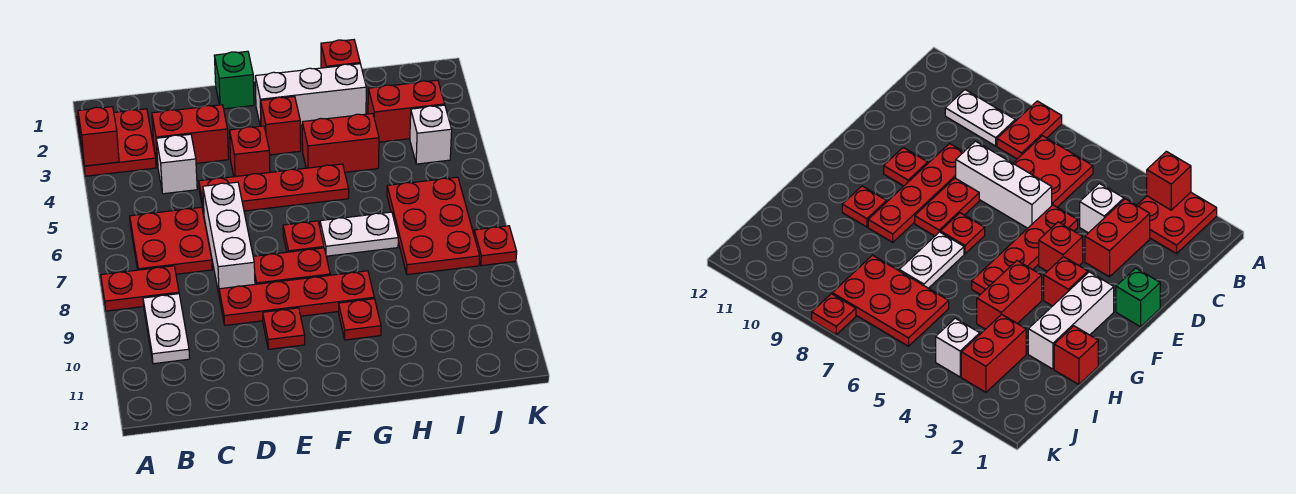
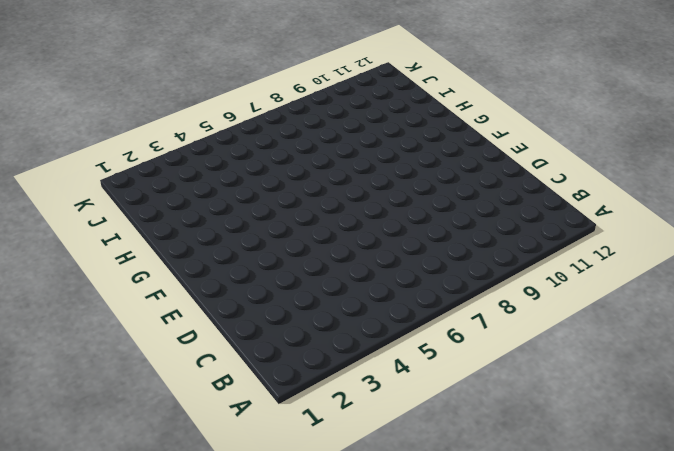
none -> red 2x2 plate [77,109,156,176]
none -> red 1x2 plate [101,266,179,311]
none -> red 2x2 plate [130,207,212,274]

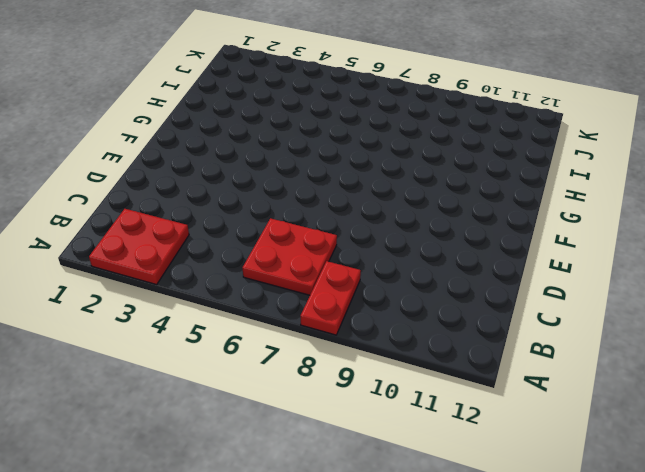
none -> white 1x2 plate [143,294,190,364]
none -> red 1x2 brick [152,105,229,165]
none -> white 1x1 brick [156,134,197,194]

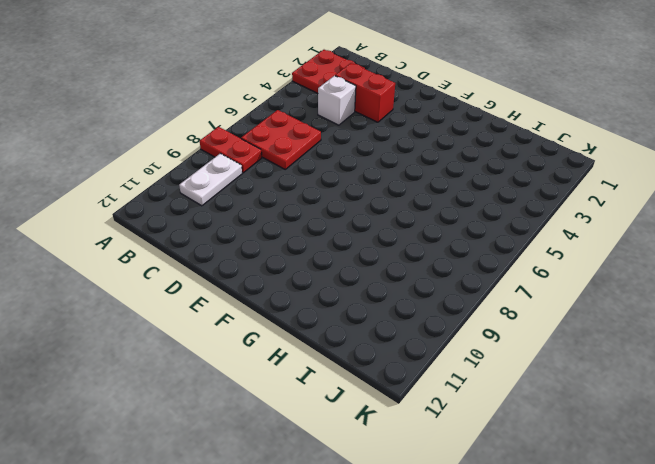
none -> red 1x4 plate [199,164,349,213]
none -> white 1x3 brick [203,182,255,293]
none -> red 1x4 plate [219,271,374,325]

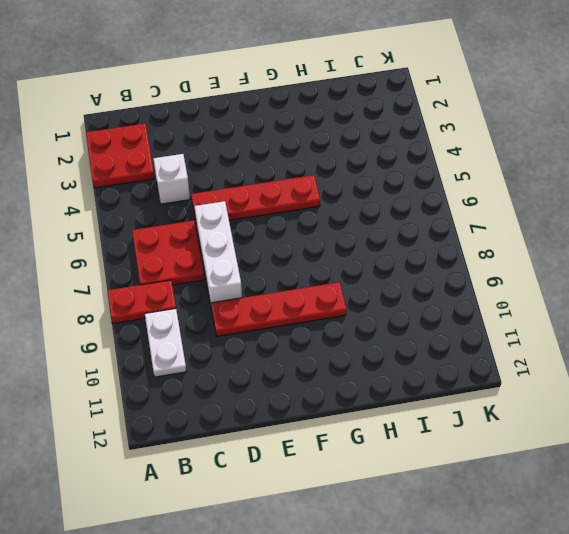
none -> red 1x2 brick [152,105,229,165]
none -> green 1x1 brick [214,51,254,109]
none -> red 1x1 brick [230,126,270,177]

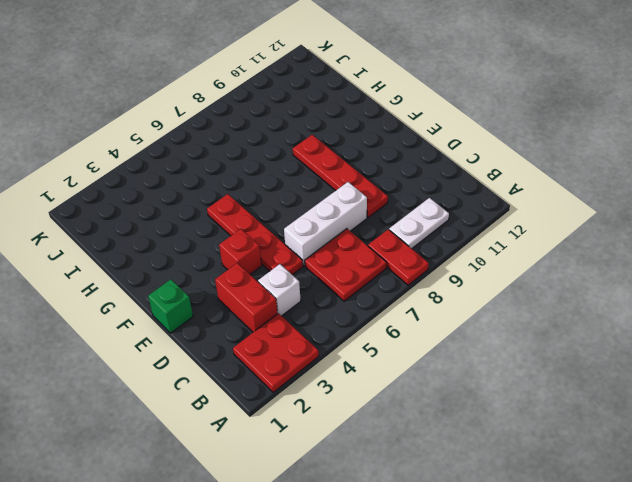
none -> red 1x2 plate [253,248,330,284]
none -> red 1x1 plate [263,308,305,349]
none -> white 1x3 brick [255,64,366,126]

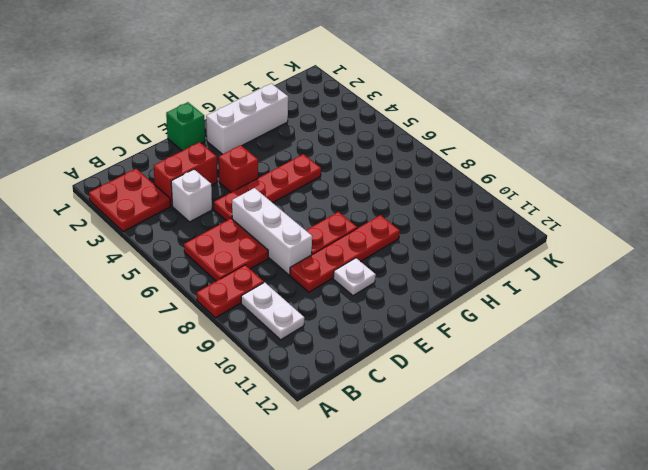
white 1x1 plate [333,258,376,296] -> red 1x1 plate [263,308,305,349]
none -> red 1x1 brick [261,97,301,155]
none -> red 1x1 plate [283,221,324,252]
none -> red 1x2 brick [302,113,379,172]

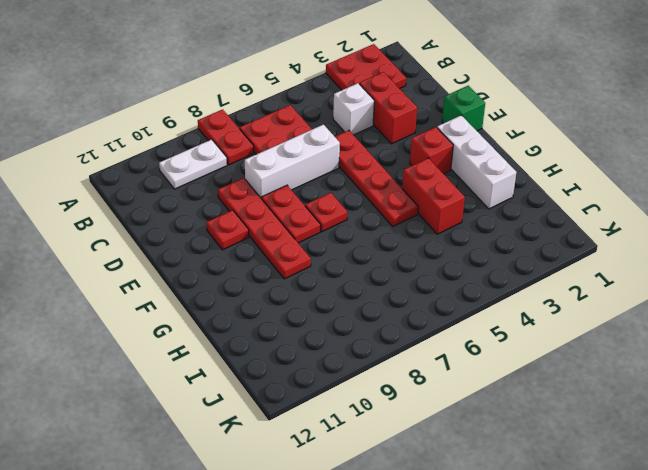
none -> red 1x1 brick [230,126,270,177]
none -> white 1x2 plate [320,212,398,256]
none -> red 1x1 plate [339,299,381,340]

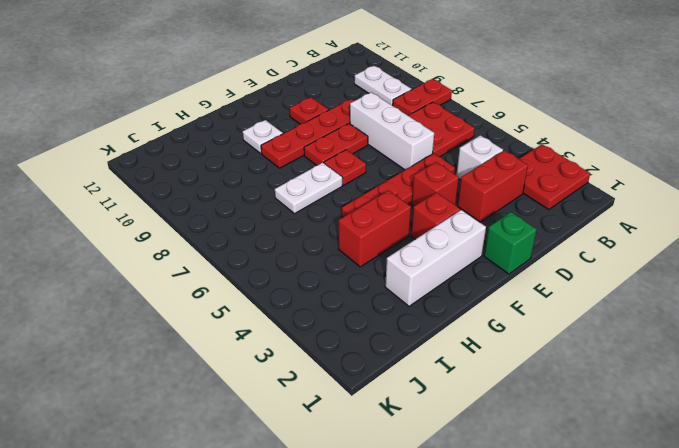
white 1x1 plate [243,120,283,153] -> red 1x1 plate [339,299,381,340]
none -> red 1x1 brick [321,40,360,68]
none -> red 1x2 brick [368,80,445,142]
none -> red 2x3 plate [387,177,480,275]

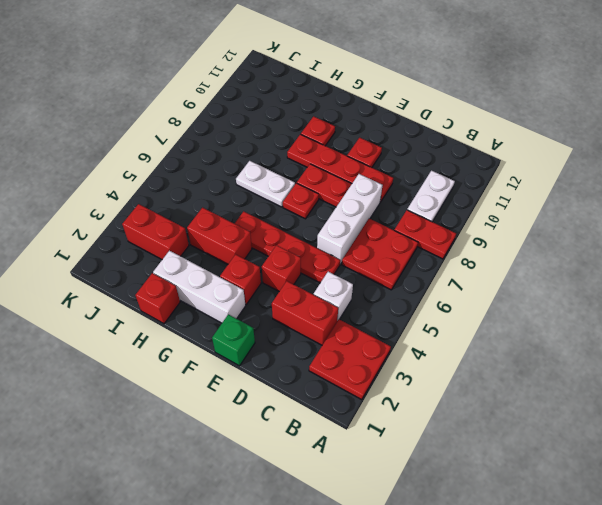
none -> red 2x3 plate [387,177,480,275]
none -> white 1x1 brick [410,105,452,164]
none -> red 1x1 plate [474,226,517,266]

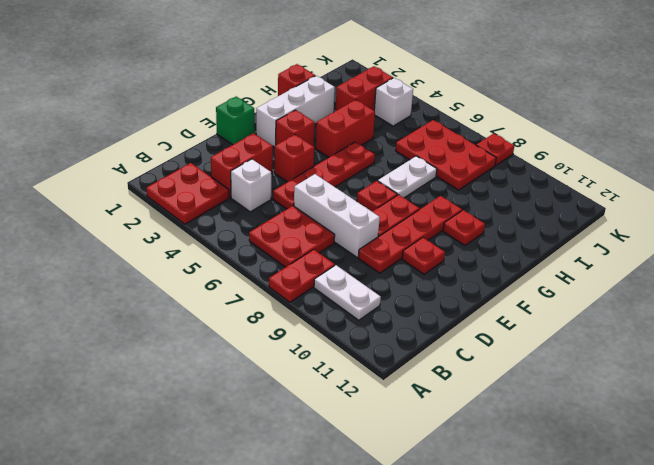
none -> red 1x1 brick [78,107,119,166]

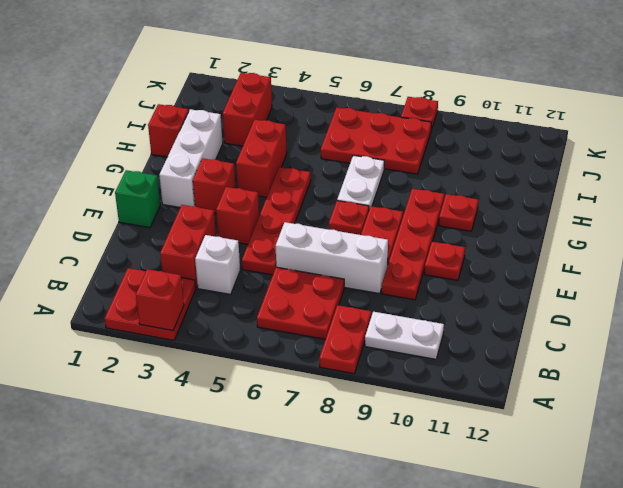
none -> white 1x1 brick [410,105,452,164]

